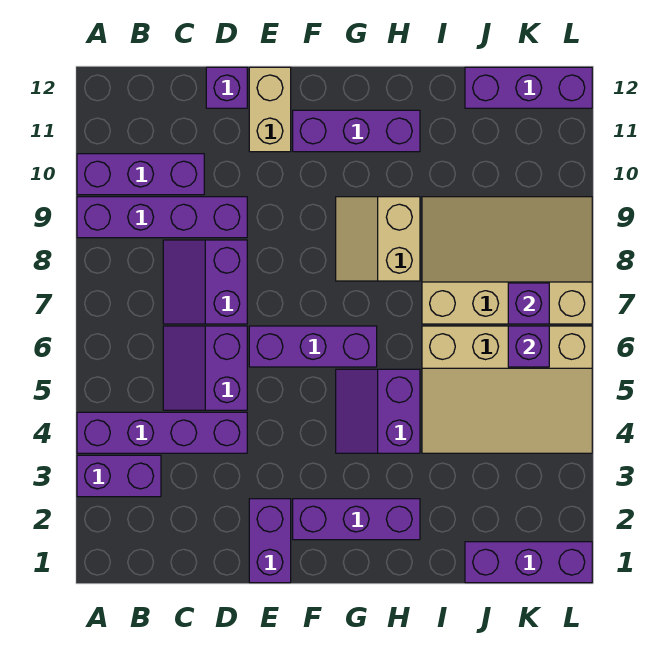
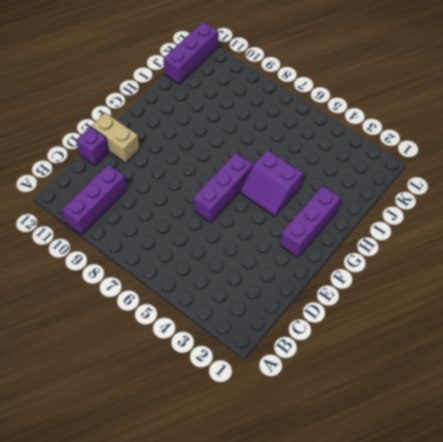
none -> purple 1x2 brick [77,455,161,497]
none -> purple 1x4 brick [77,412,247,453]
none -> purple 1x4 brick [77,197,247,238]

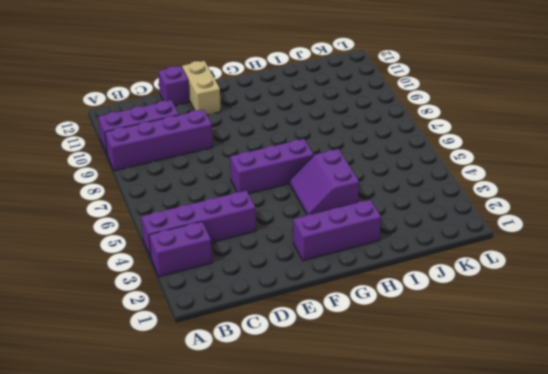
none -> purple 2x2 slope [163,326,247,410]
none -> purple 2x2 slope [163,240,247,324]
none -> purple 1x2 brick [249,499,291,583]

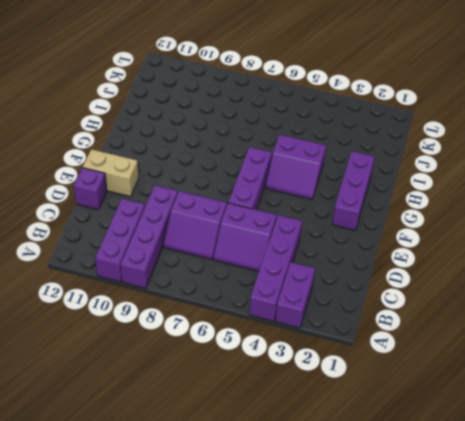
none -> purple 1x2 brick [249,499,291,583]
none -> purple 1x3 brick [293,110,420,152]
none -> tan 2x2 slope [336,197,420,281]

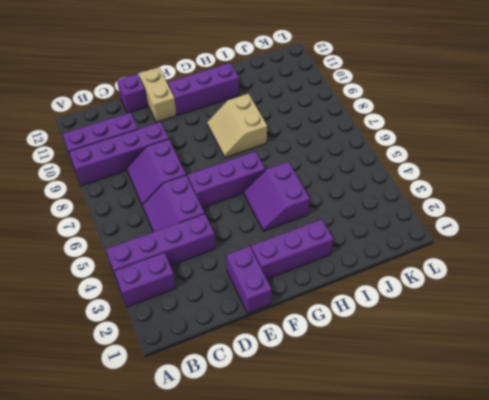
none -> tan 3x4 slope [422,326,592,453]
none -> tan 3x4 slope [422,197,592,324]
none -> purple 1x3 brick [465,542,592,583]

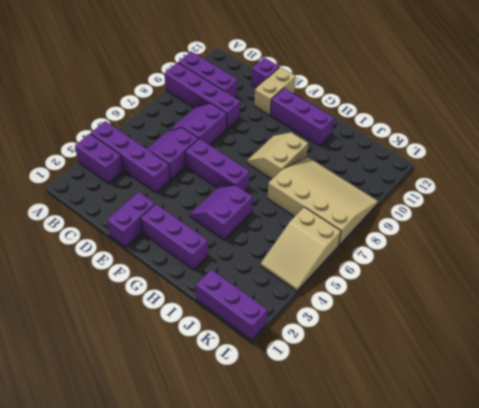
tan 2x3 slope [261,207,341,291] -> tan 3x4 slope [422,326,592,453]
none -> purple 1x3 brick [465,67,592,108]
none -> purple 1x1 brick [508,326,549,367]
none -> purple 1x1 brick [508,283,549,324]

